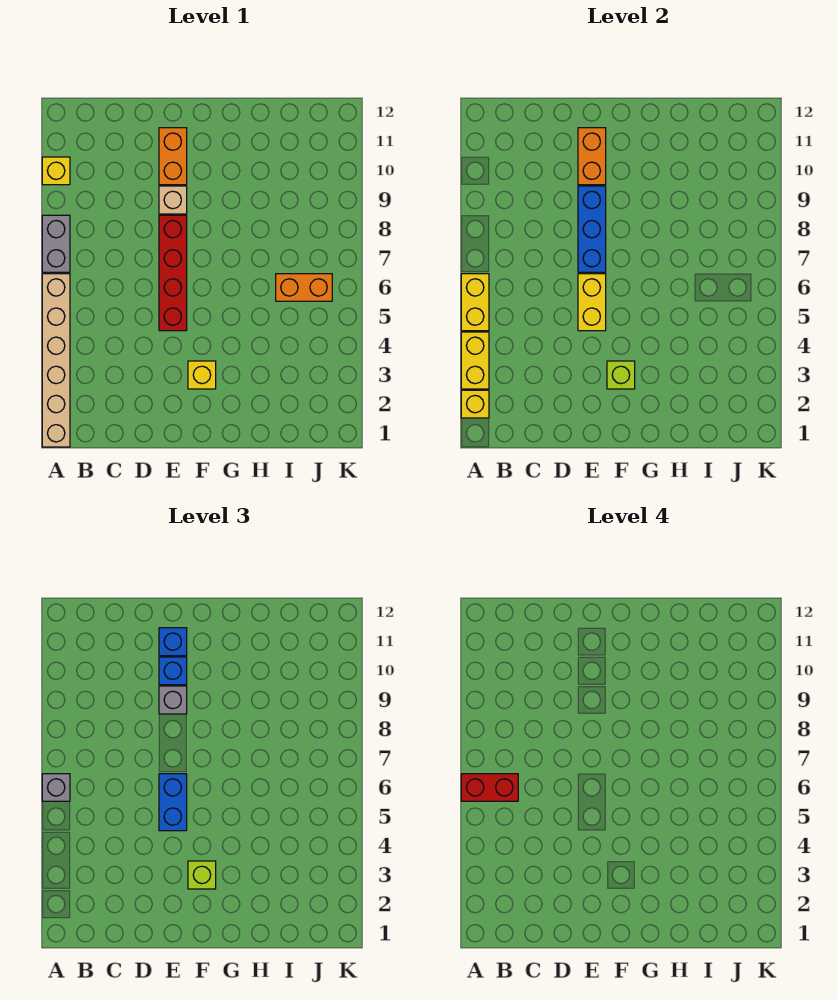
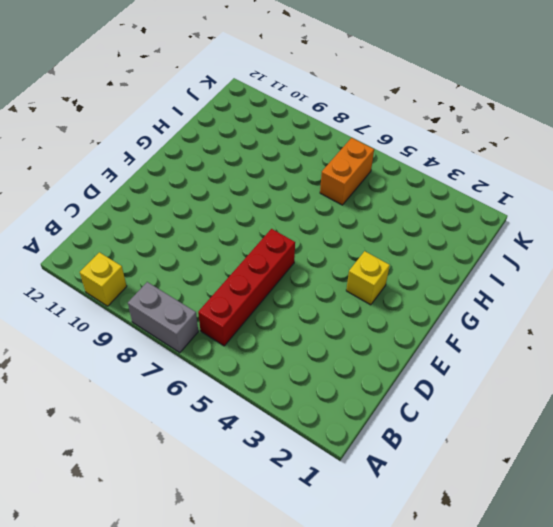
red 1x4 brick [198,229,295,346] -> red 1x4 brick turned to [159,215,187,331]
none -> tan 1x6 brick [42,274,70,447]
none -> tan 1x1 brick [159,186,187,214]
none -> orange 1x2 brick [159,128,187,185]

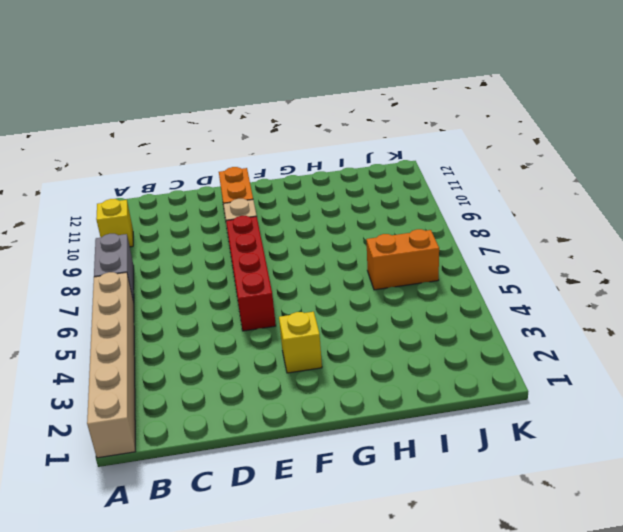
none -> yellow 1x1 brick [461,390,489,418]
none -> yellow 1x2 brick [461,332,489,389]
none -> yellow 1x2 brick [461,274,489,331]

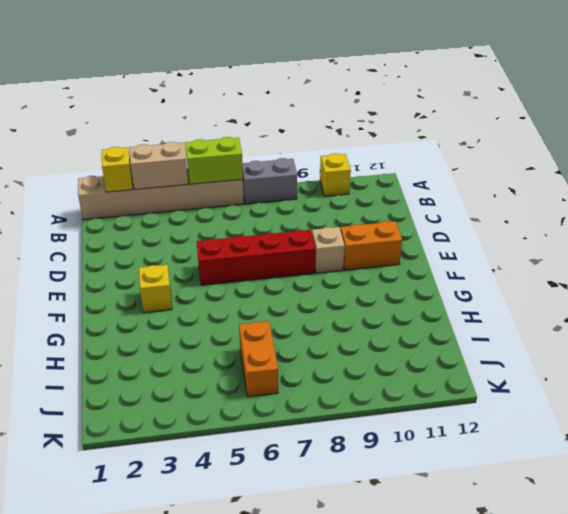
tan 1x2 brick [130,142,188,189] -> yellow 1x2 brick [461,332,489,389]
lime 1x2 brick [185,137,243,184] -> yellow 1x2 brick [461,274,489,331]
none -> yellow 1x2 brick [578,274,606,331]
none -> blue 1x3 brick [578,186,606,272]
none -> orange 1x2 brick [578,128,606,185]

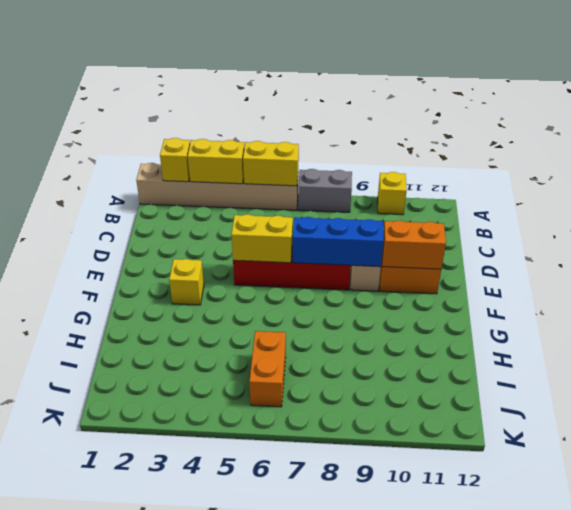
none -> lime 1x1 brick [607,361,635,389]
none -> grey 1x1 brick [42,774,70,801]
none -> blue 1x2 brick [159,774,187,831]

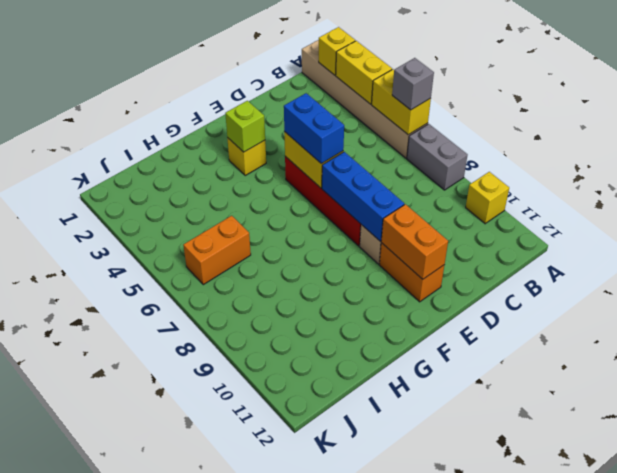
none -> grey 1x1 brick [159,686,187,714]
none -> blue 1x1 brick [159,657,187,685]
none -> blue 1x1 brick [159,628,187,656]

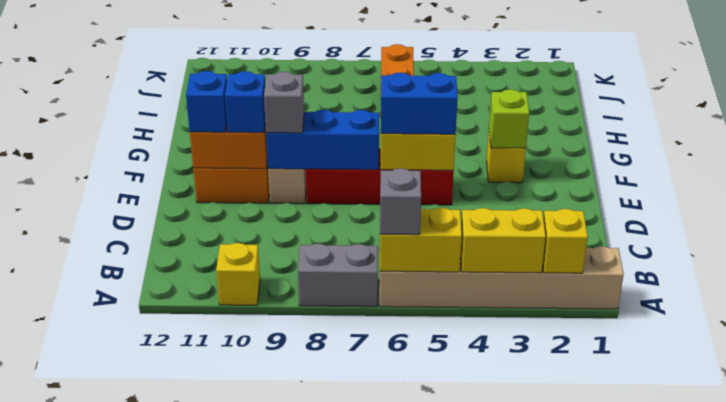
none -> lime 1x1 brick [188,861,216,889]
none -> red 1x2 brick [461,774,518,801]

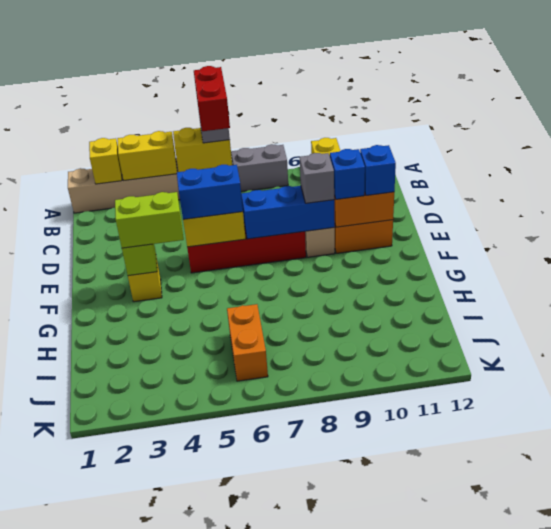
lime 1x2 brick [115,192,184,248] -> lime 1x1 brick [188,861,216,889]

